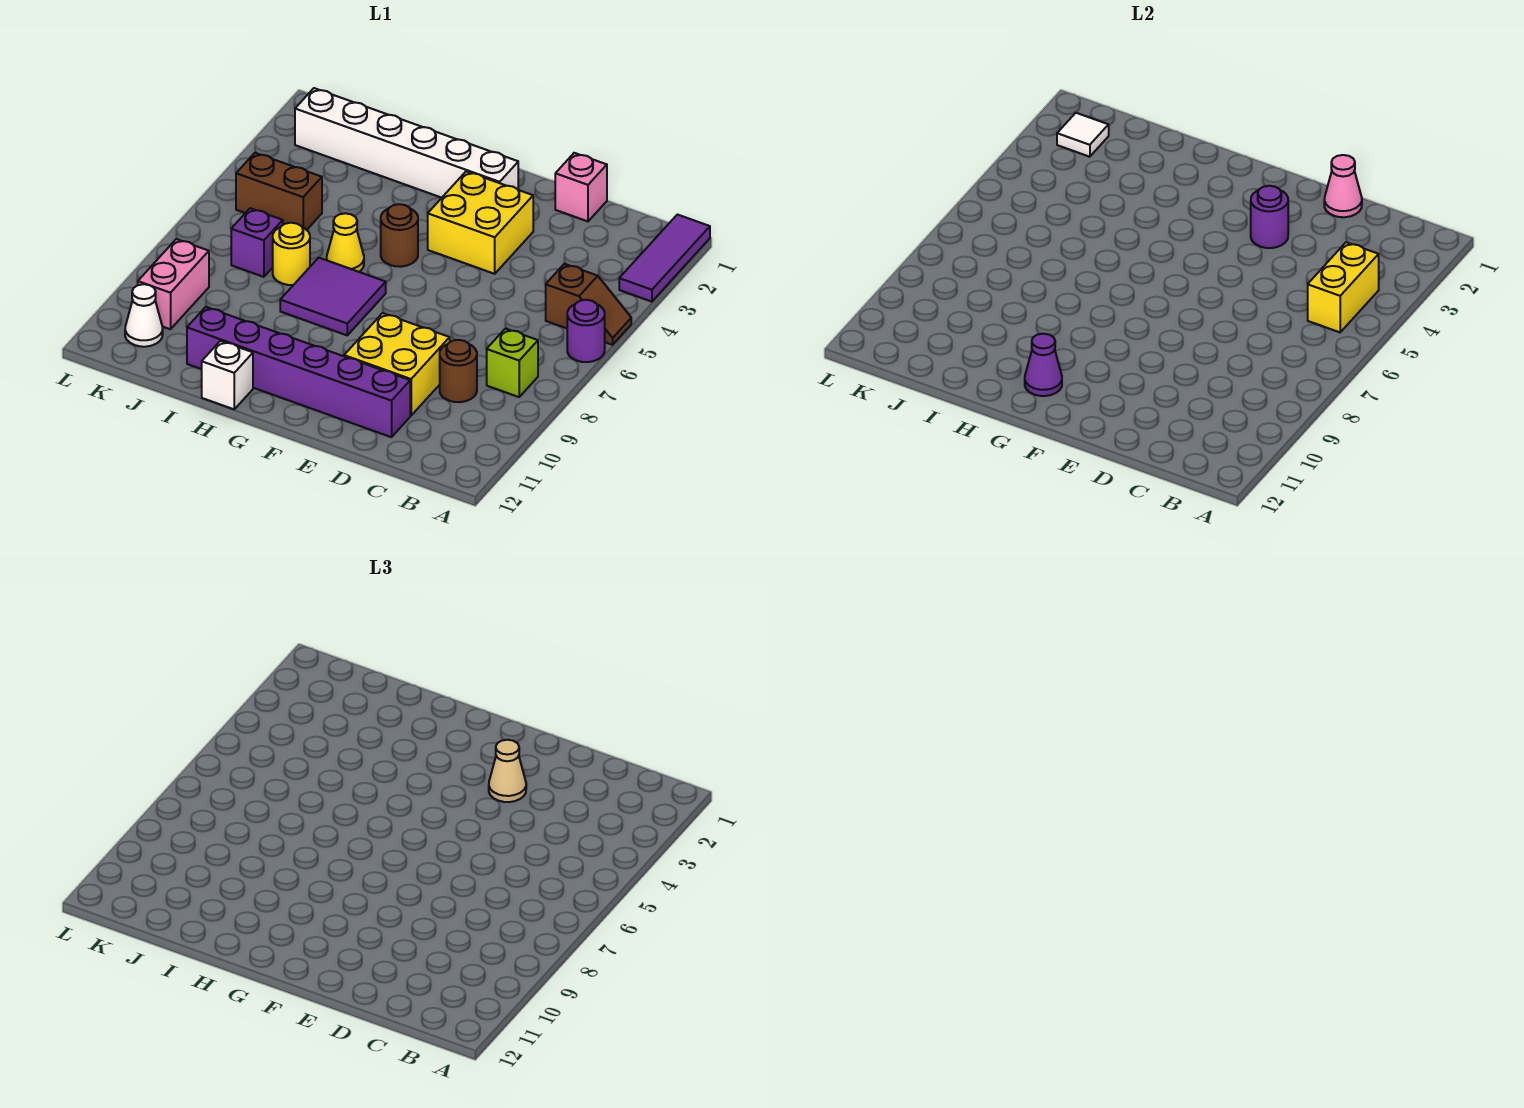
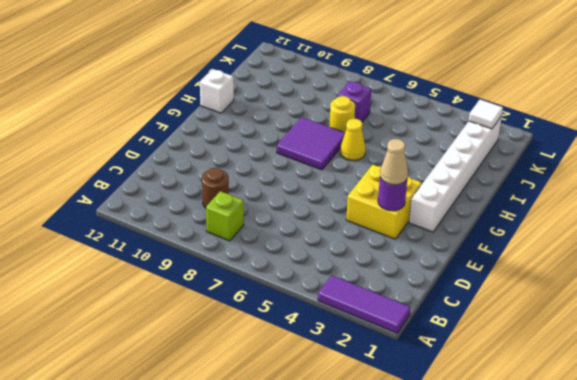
none -> brown 1x2 slope [546,264,631,345]
none -> purple 1x1 round brick [567,300,605,362]
none -> pink 1x1 brick [555,153,607,221]

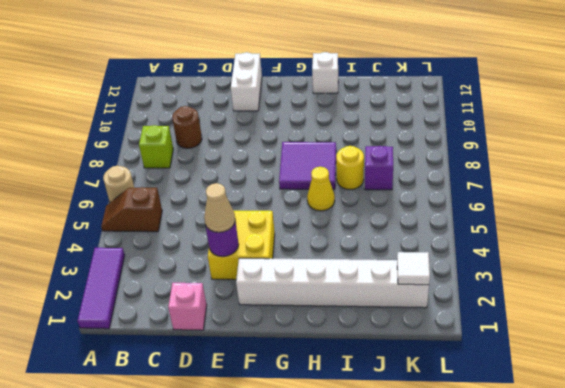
tan 1x1 round brick [103,166,134,202] -> purple 1x1 round brick [567,300,605,362]
white 1x2 brick [231,52,262,111] -> purple 1x6 brick [187,307,410,437]
none -> yellow 2x2 brick [344,313,450,416]
none -> brown 1x1 round brick [381,204,418,267]
none -> brown 1x2 brick [236,153,322,230]

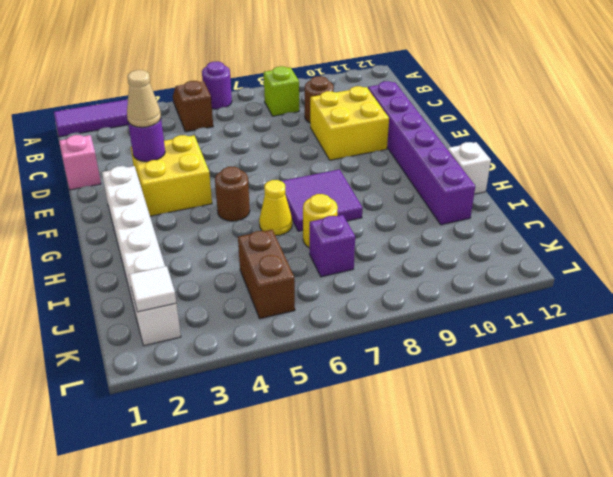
none -> pink 1x2 brick [138,239,209,329]
none -> white 1x1 cone [125,284,163,347]
none -> yellow 1x2 brick [1308,242,1379,332]

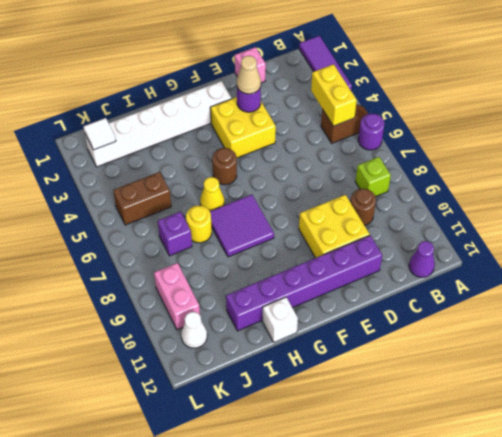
purple 1x1 cone [409,241,435,277] -> purple 1x1 cone moved to [1025,334,1062,396]
none -> pink 1x1 cone [1324,155,1362,217]

